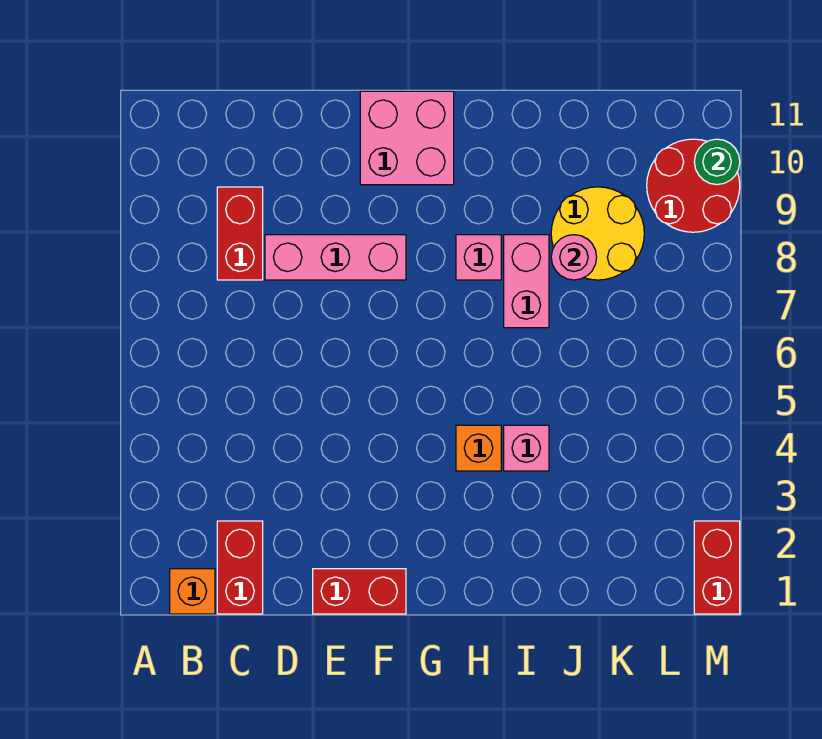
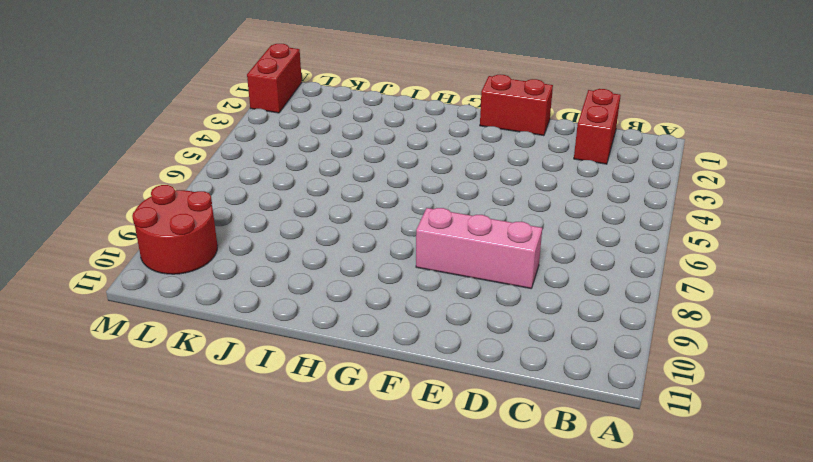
none -> orange 1x1 brick [170,569,215,614]
none -> red 1x2 brick [217,187,263,280]
none -> pink 2x2 brick [360,91,454,185]

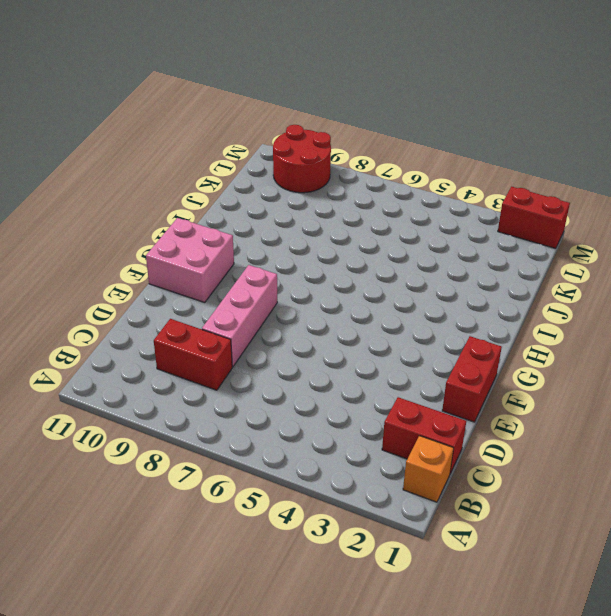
none -> orange 1x1 brick [456,425,501,471]
none -> pink 1x1 brick [456,235,501,280]
none -> pink 1x1 brick [504,425,549,471]

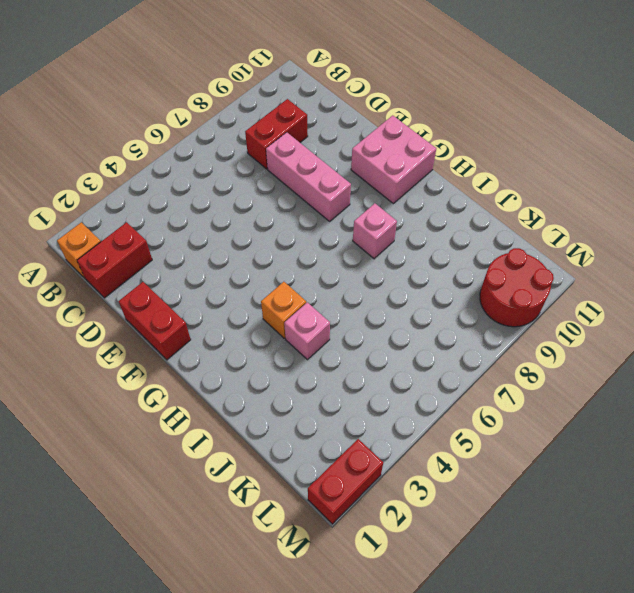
none -> pink 1x2 brick [504,235,549,328]
none -> yellow 2x2 round brick [551,187,644,280]
none -> pink 1x1 round brick [551,235,597,280]

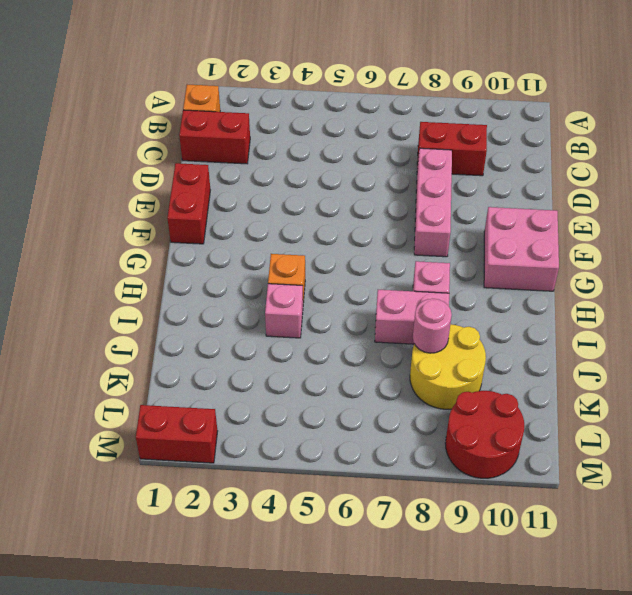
none -> green 1x1 round brick [694,139,740,185]

